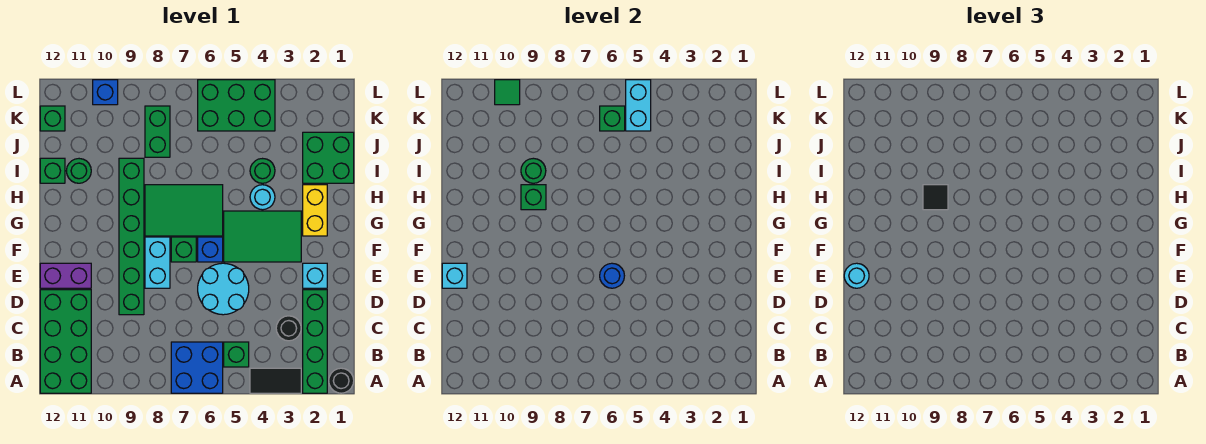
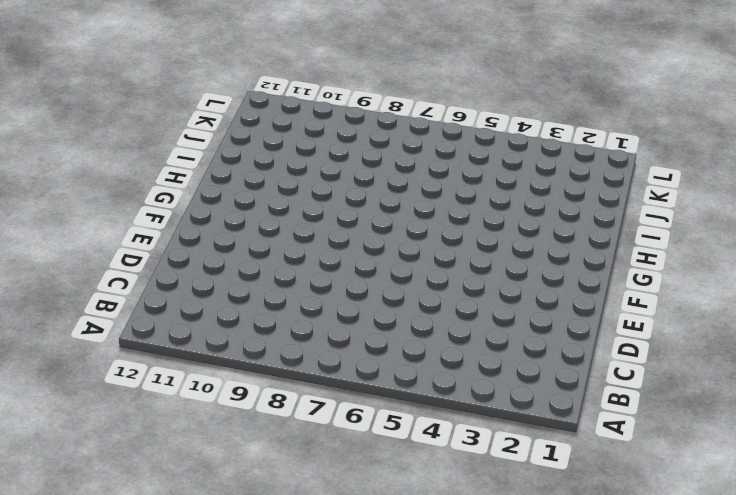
none -> black 1x1 round brick [329,368,354,393]
none -> green 1x4 brick [303,290,327,393]
none -> black 1x2 tile [250,368,301,393]
none -> blue 2x2 brick [171,342,223,393]

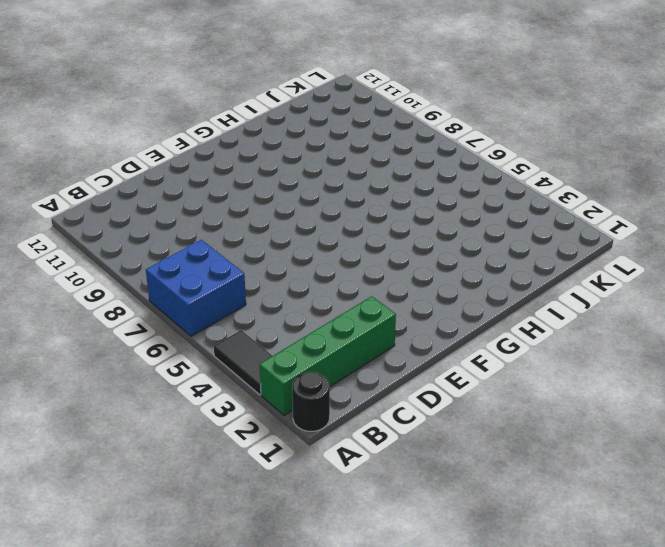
none -> green 2x4 brick [40,290,91,393]
none -> green 1x1 brick [224,342,249,367]
none -> black 1x1 round brick [276,316,301,341]
none -> cyan 2x2 round brick [198,263,249,315]

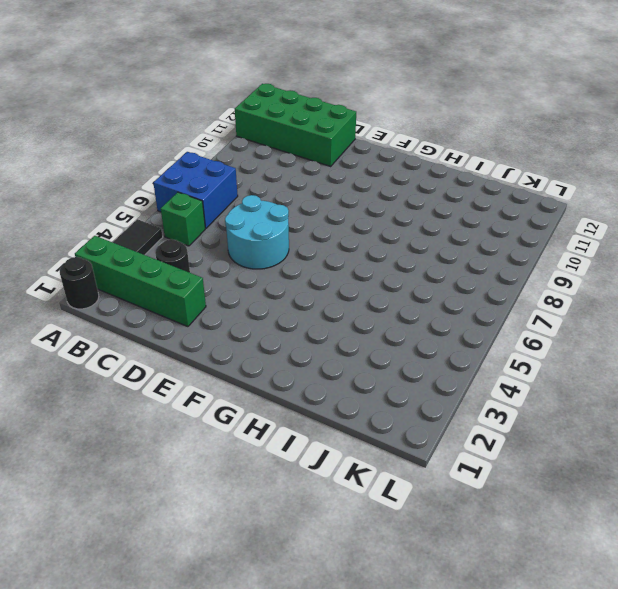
none -> green 1x6 brick [119,158,144,315]
none -> cyan 1x1 brick [303,263,327,288]
none -> cyan 1x2 brick [145,237,170,288]
none -> purple 1x2 brick [40,263,91,288]

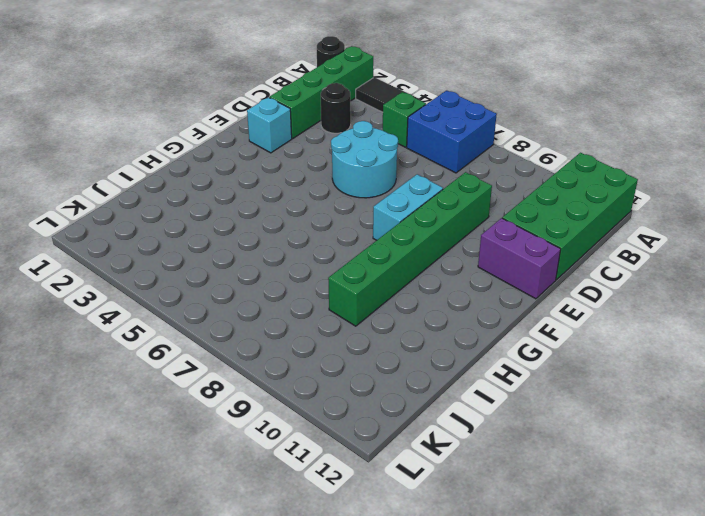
none -> green 2x3 tile [224,211,301,262]
none -> blue 1x1 brick [198,237,223,262]
none -> green 1x1 brick [171,237,196,262]
none -> yellow 1x2 brick [303,185,327,236]

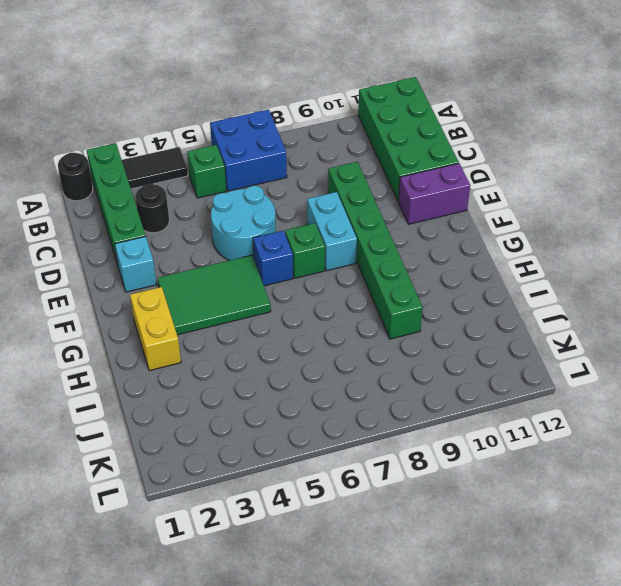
none -> green 2x3 tile [145,185,223,236]
none -> cyan 1x1 round brick [250,185,275,210]
none -> green 2x2 brick [303,132,354,183]
none -> green 1x1 round brick [250,159,275,183]

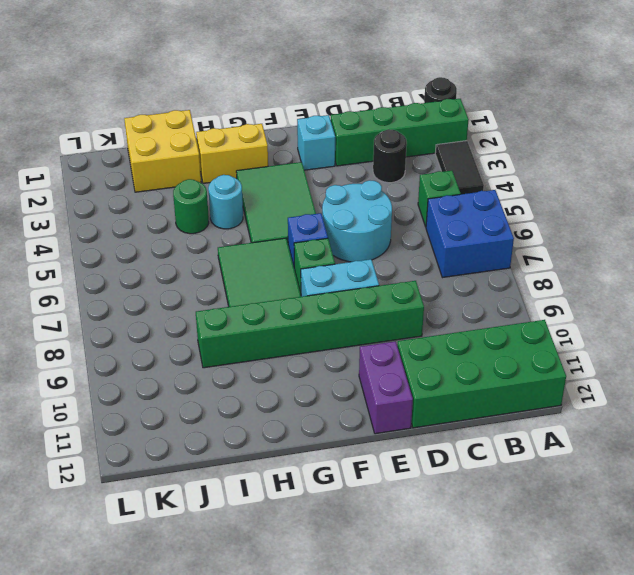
yellow 2x2 brick [124,110,201,192] -> green 2x2 brick [303,132,354,183]
none -> green 1x1 round brick [66,159,91,183]
none -> green 1x1 brick [40,158,65,183]
none -> green 1x2 brick [145,106,170,157]
none -> green 2x3 brick [198,80,275,131]

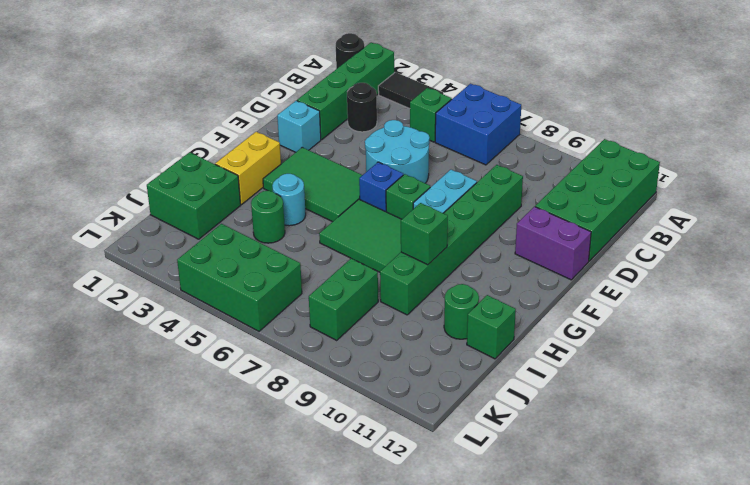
none -> green 1x1 brick [40,106,65,131]
none -> blue 1x1 brick [93,80,118,105]
none -> blue 1x1 round brick [600,263,624,288]
none -> cyan 1x1 brick [442,263,467,288]

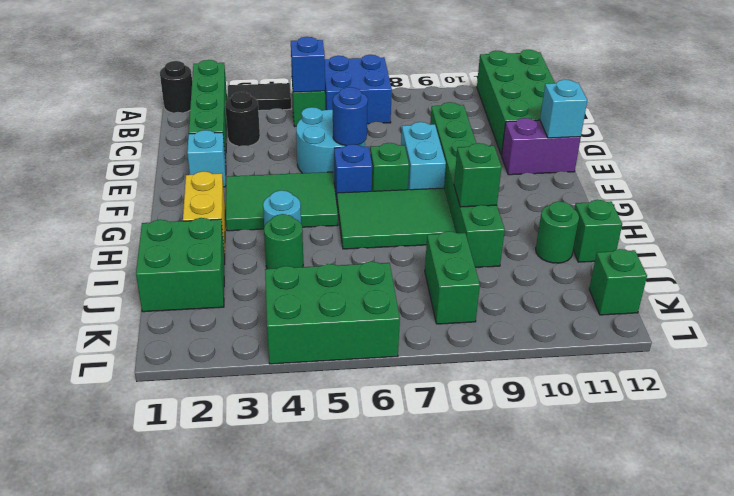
blue 1x1 brick [291,37,325,92] -> blue 1x1 brick moved to [93,80,118,105]
none -> green 1x1 round brick [521,158,546,183]
none -> cyan 1x2 brick [626,80,651,131]
none -> green 1x1 brick [600,106,625,131]
none -> green 1x1 tile [495,80,520,105]

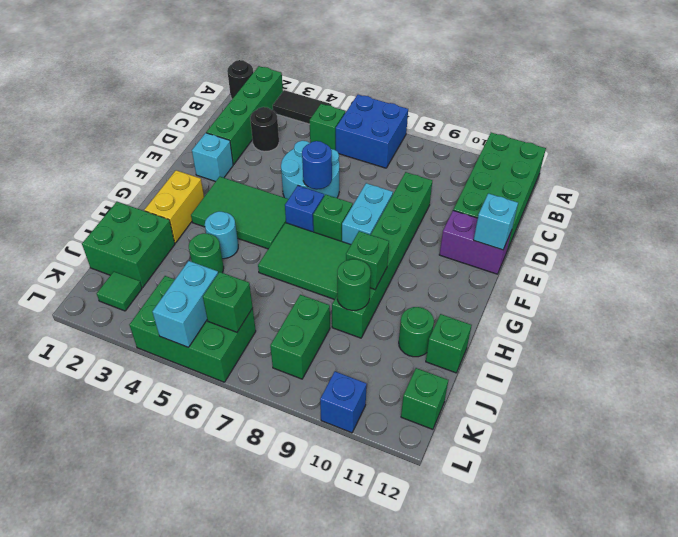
green 1x1 tile [97,272,142,311] -> green 1x1 tile moved to [495,80,520,105]
none -> cyan 1x1 round brick [844,263,869,288]
none -> black 1x1 tile [923,185,948,210]

